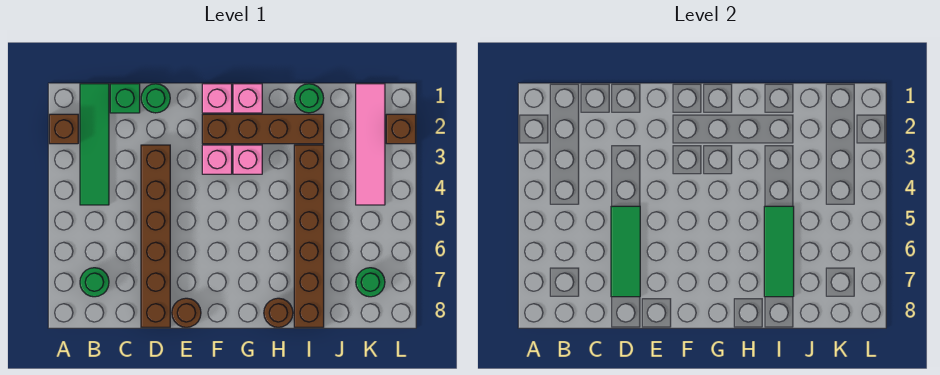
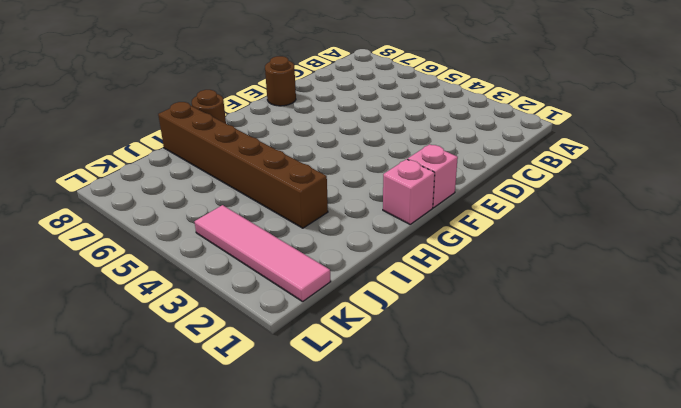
none -> brown 1x1 brick [49,114,78,144]
none -> green 1x4 tile [80,84,109,205]
none -> green 1x1 round brick [80,268,109,297]

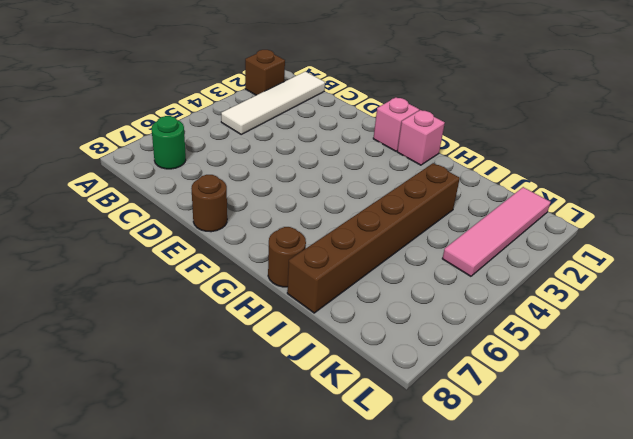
white 1x4 tile [221,71,325,134] -> green 1x4 tile [80,84,109,205]
none -> green 1x1 brick [110,84,140,113]
none -> green 1x1 round brick [141,84,170,113]
none -> brown 1x6 brick [141,145,170,327]

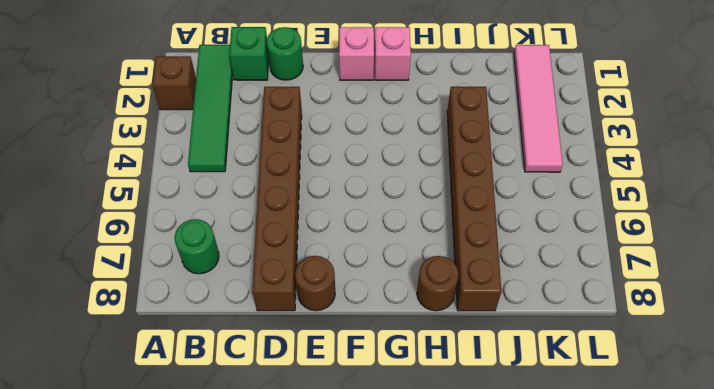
none -> brown 1x4 brick [202,114,324,144]
none -> pink 1x1 brick [202,145,232,174]
none -> pink 1x1 brick [233,145,262,174]

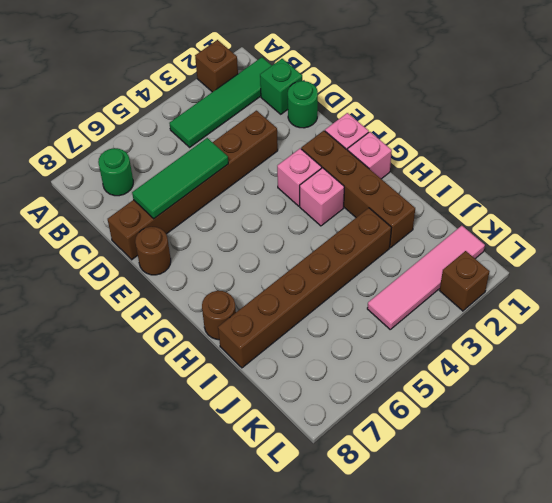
none -> green 1x1 round brick [294,84,324,113]
none -> green 1x1 round brick [356,268,385,297]
none -> green 1x3 tile [764,206,794,297]

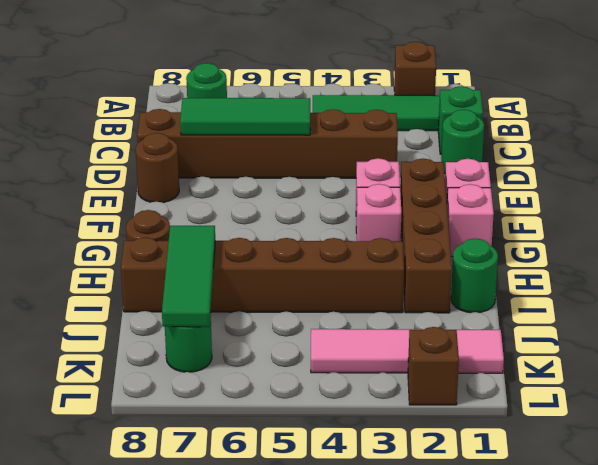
green 1x3 tile [162,226,215,327] -> green 1x3 tile turned to [764,206,794,297]

